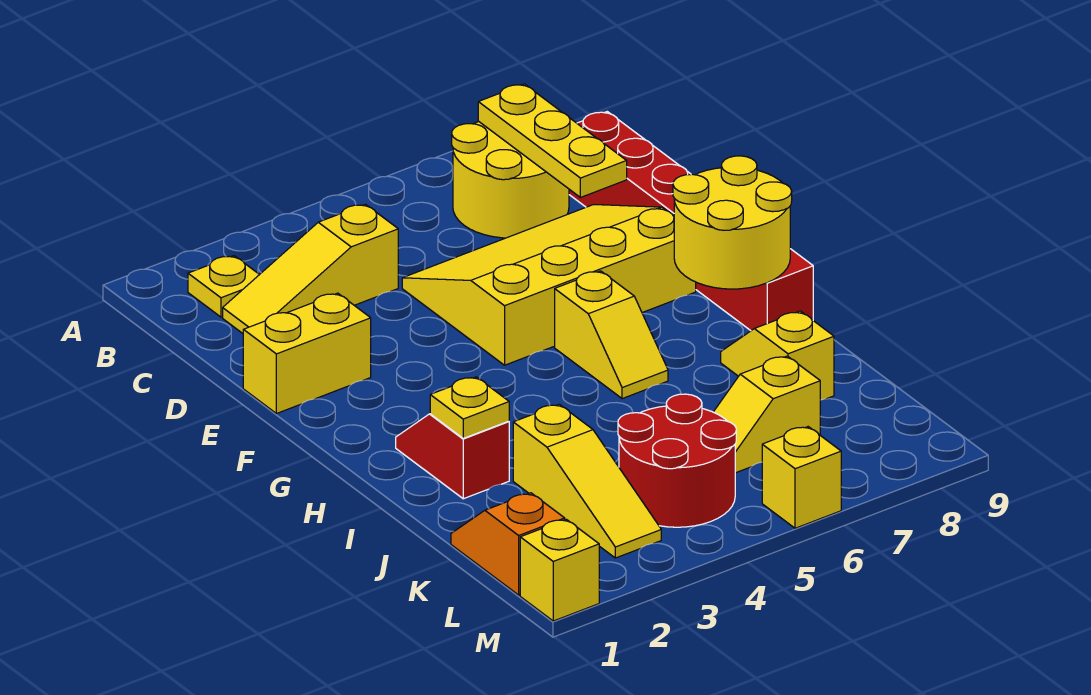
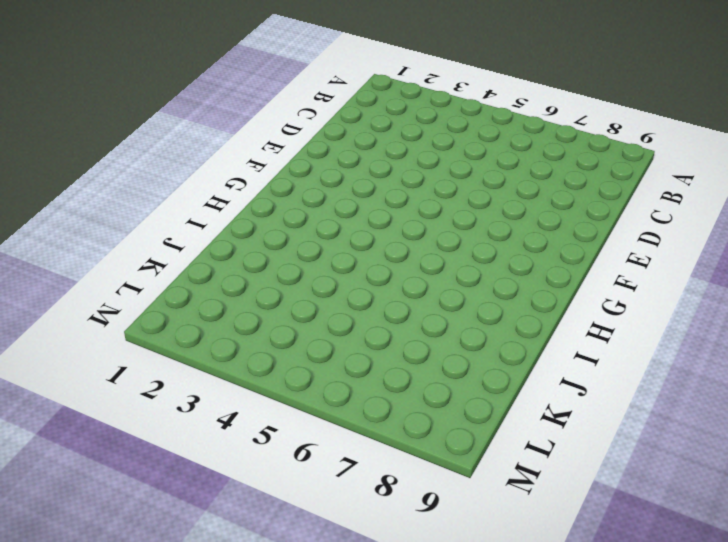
none -> yellow 1x1 plate [188,256,259,317]
none -> yellow 2x2 round brick [452,122,569,238]
none -> yellow 1x3 slope [223,204,398,333]

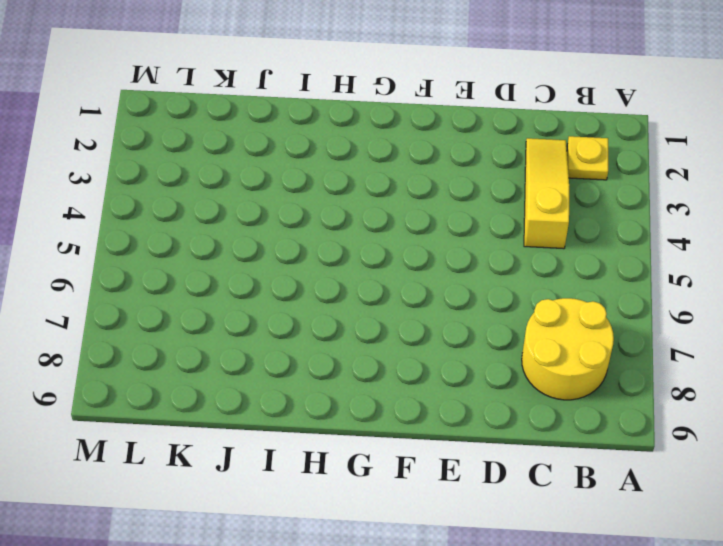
none -> red 1x6 brick [569,112,813,331]
none -> yellow 3x4 slope [402,205,696,365]
none -> yellow 1x2 brick [243,293,371,414]

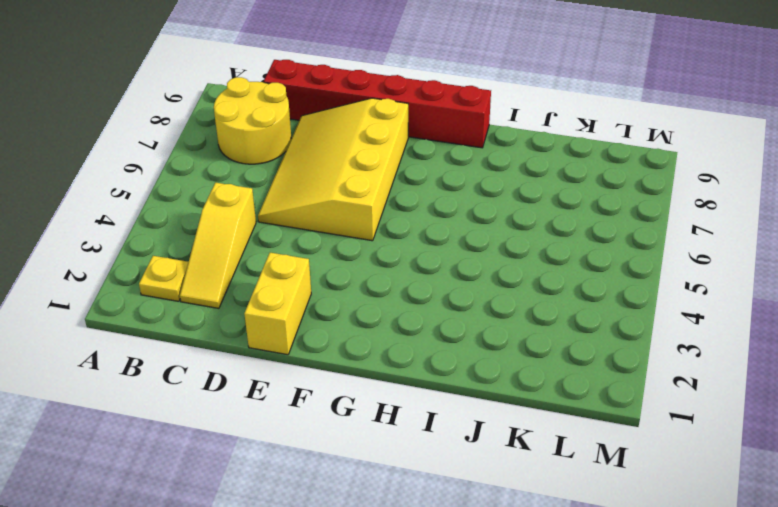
none -> yellow 1x2 slope [555,271,668,399]
none -> red 1x2 slope [396,414,509,499]
none -> yellow 1x2 slope [721,311,834,400]

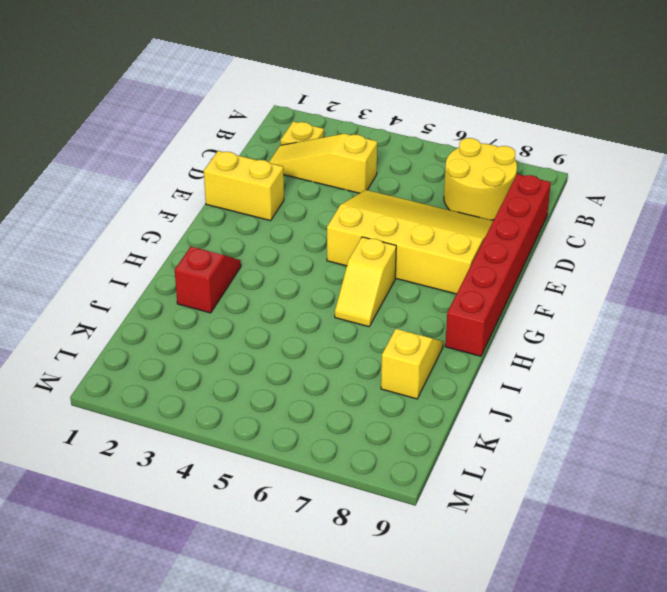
none -> yellow 1x3 slope [513,404,661,558]
none -> orange 1x2 slope [451,493,565,595]
none -> red 2x2 round brick [618,394,736,527]

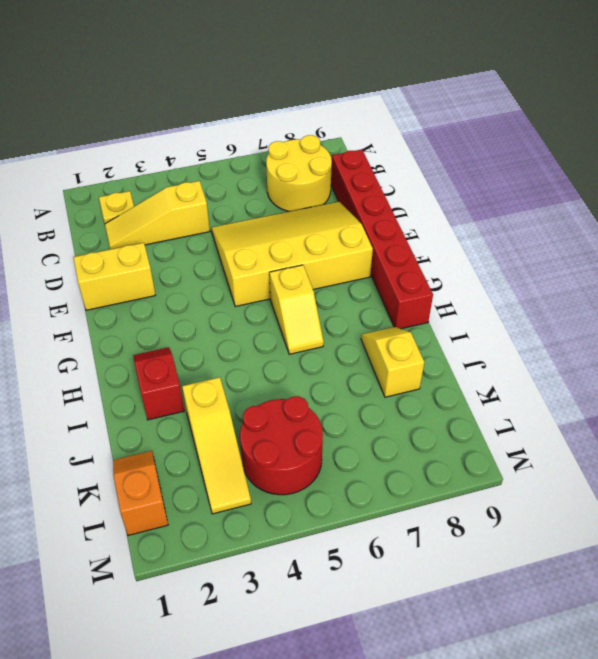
none -> yellow 1x2 slope [714,356,820,473]
none -> yellow 1x1 brick [520,519,599,621]
none -> yellow 1x1 brick [762,427,841,528]

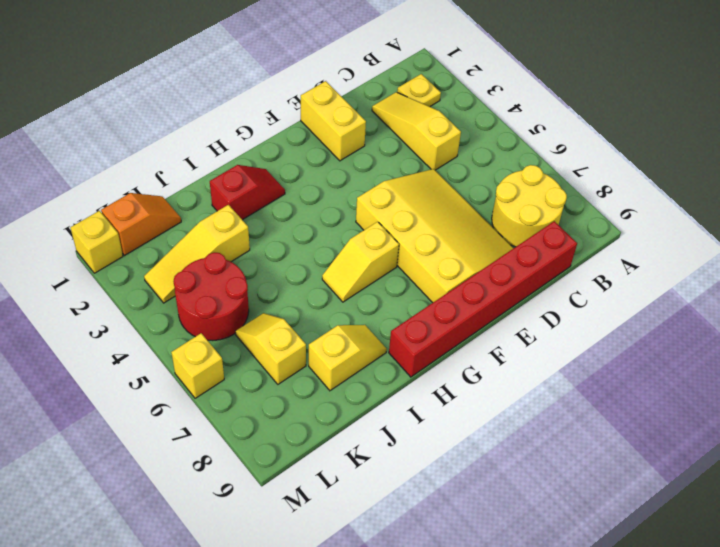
none -> yellow 1x3 plate [478,84,627,197]
none -> yellow 2x2 round brick [673,156,792,289]
none -> yellow 1x1 plate [430,377,509,438]

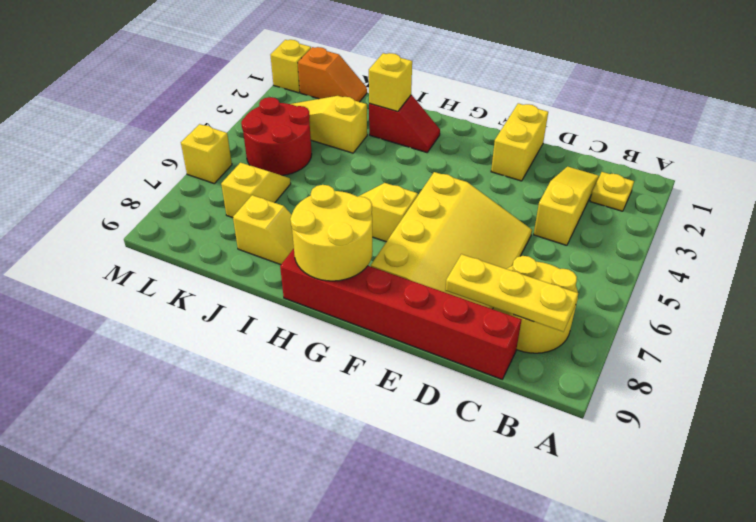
yellow 1x1 brick [369,53,412,112] -> yellow 1x1 plate [430,377,509,438]

